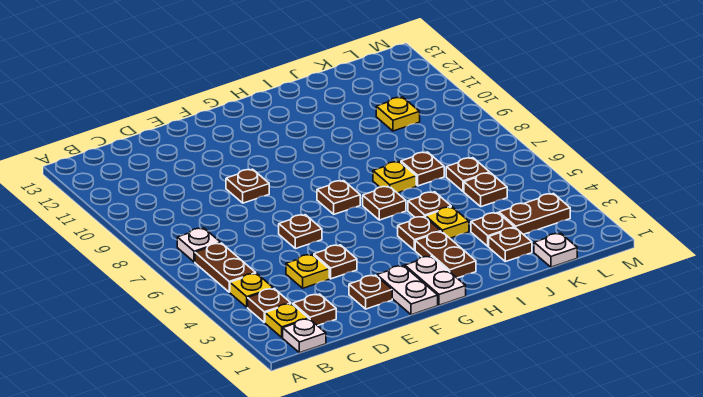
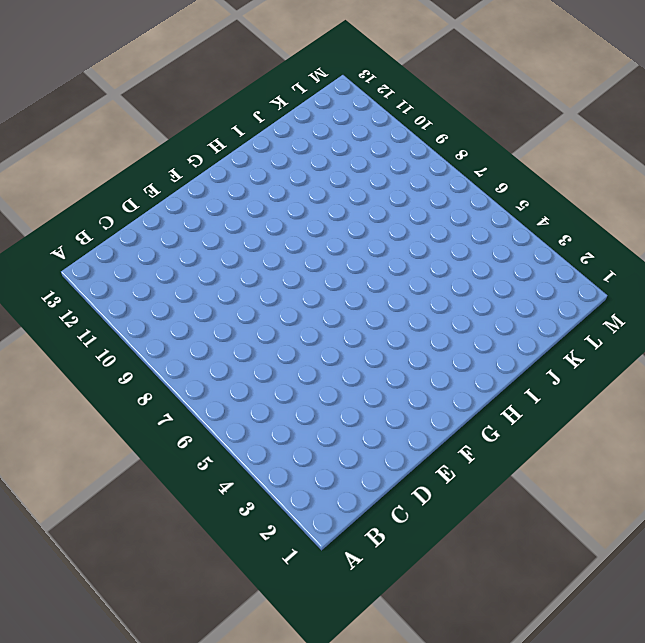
none -> white 1x1 plate [283,319,326,353]
none -> yellow 1x1 plate [265,304,308,338]
none -> brown 1x1 plate [248,289,291,322]

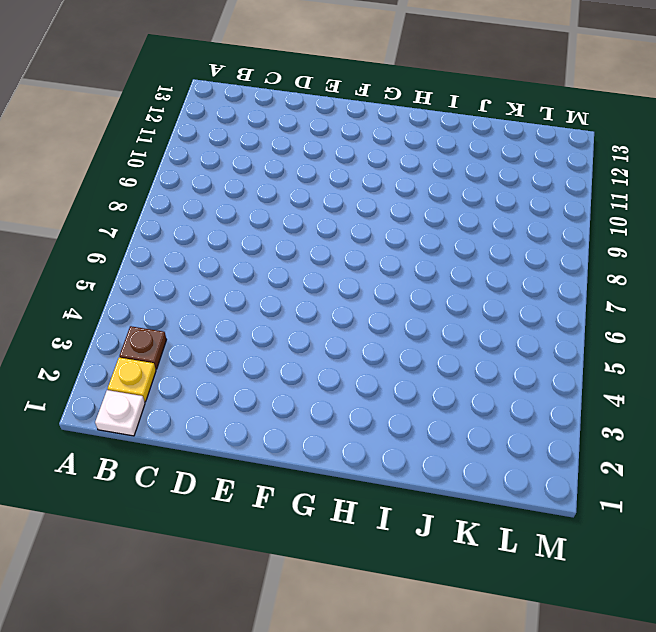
none -> yellow 1x1 plate [230,273,273,307]
none -> brown 1x2 plate [195,243,256,292]
none -> white 1x1 plate [177,228,221,262]

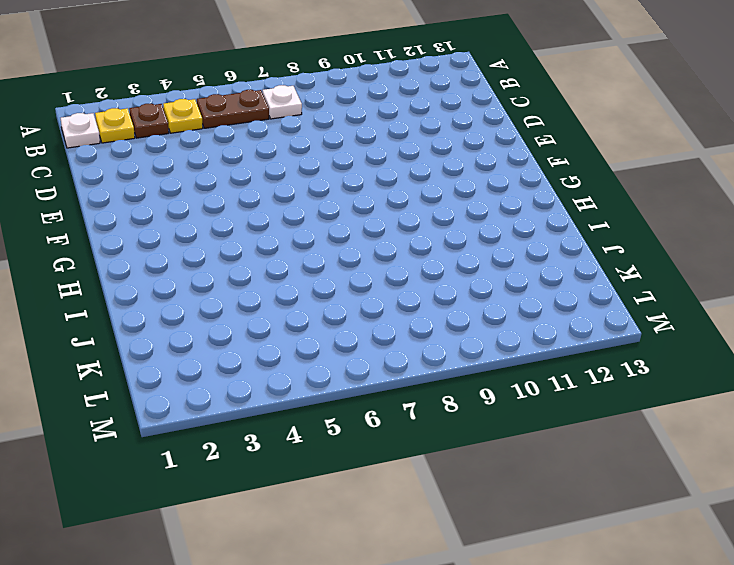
none -> brown 1x1 plate [293,294,336,326]
none -> yellow 1x1 plate [286,254,329,288]
none -> brown 1x1 plate [349,275,392,309]

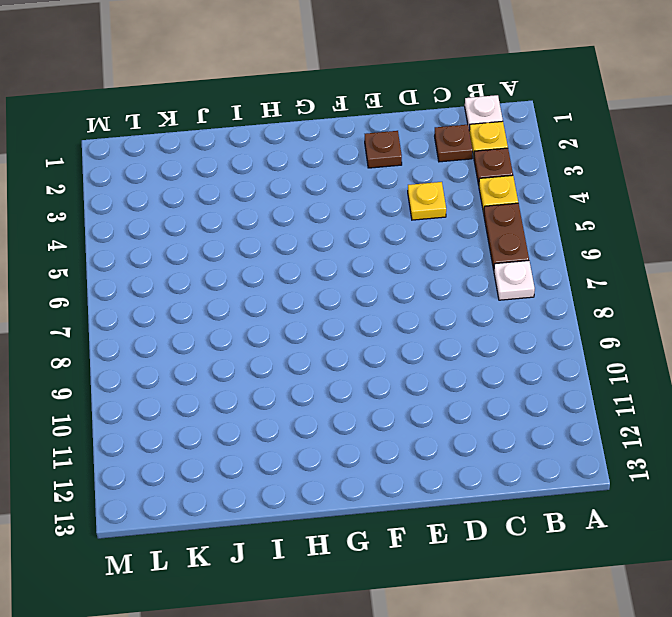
none -> brown 1x1 plate [314,245,357,279]
none -> brown 1x1 plate [279,215,322,249]
none -> brown 1x1 plate [226,169,269,203]

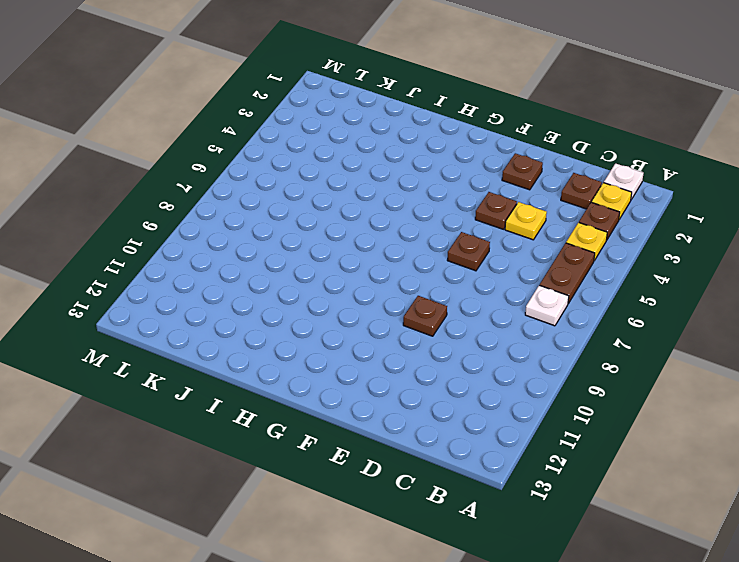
none -> white 1x2 plate [377,266,438,315]
none -> white 1x2 plate [405,256,466,305]
none -> brown 1x1 plate [317,181,360,214]

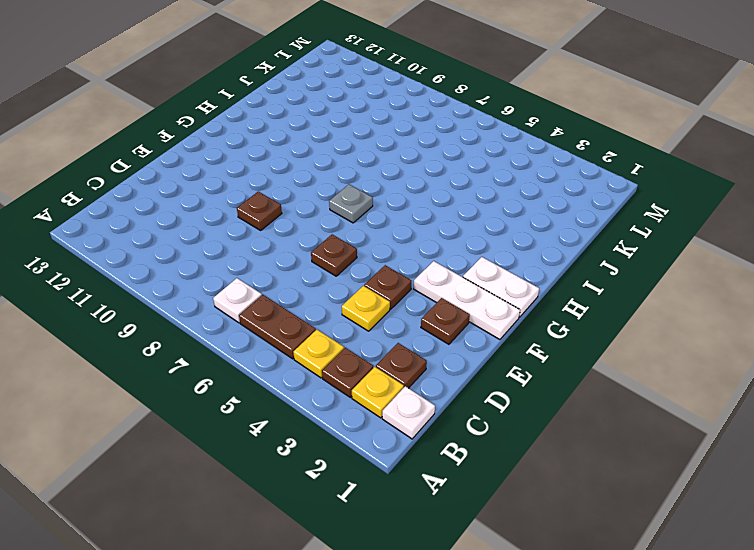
white 1x3 plate [414,261,520,340] -> white 1x2 plate [377,266,438,315]
grey 1x1 plate [329,184,373,223] -> brown 1x1 plate [317,181,360,214]
none -> brown 1x2 plate [415,232,476,278]
none -> brown 1x1 plate [398,216,441,250]
none -> brown 1x1 plate [363,186,406,220]

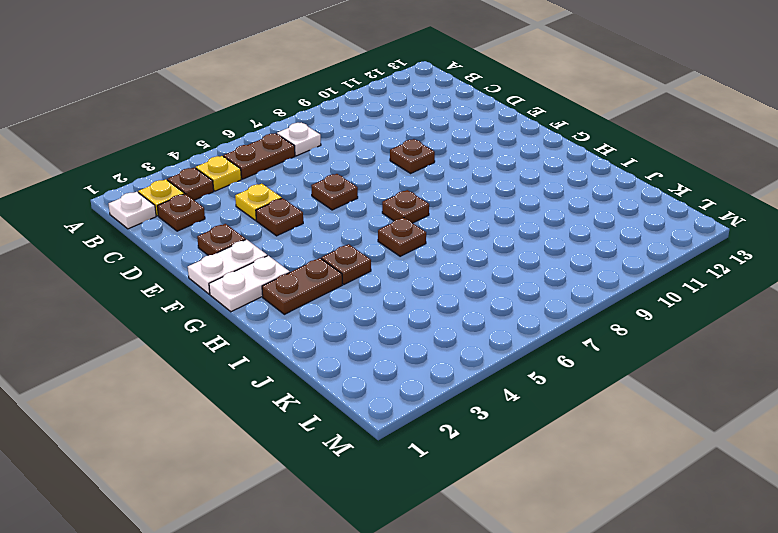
none -> yellow 1x1 plate [426,207,469,238]
none -> brown 1x1 plate [408,192,451,217]
none -> yellow 1x1 plate [373,162,416,193]

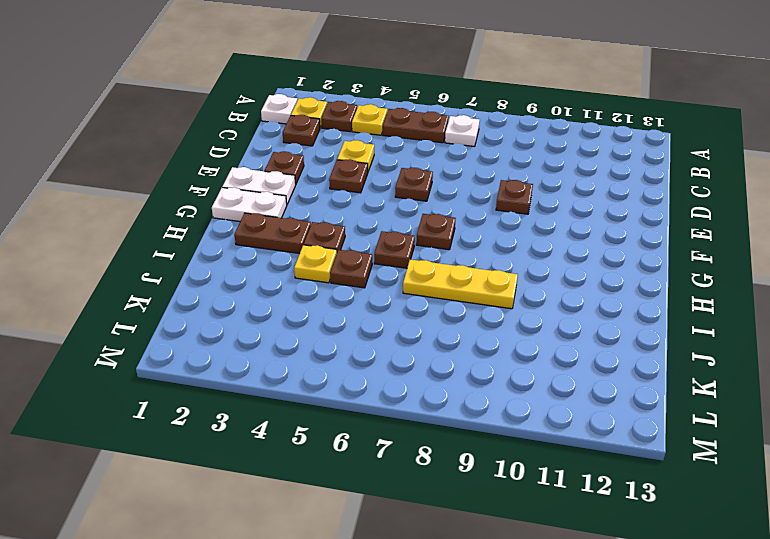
yellow 1x3 plate [403,259,518,309] -> yellow 1x1 plate [373,162,416,193]
none -> brown 1x1 plate [489,228,532,262]
none -> brown 1x1 plate [471,213,514,246]
none -> brown 1x1 plate [401,152,444,186]

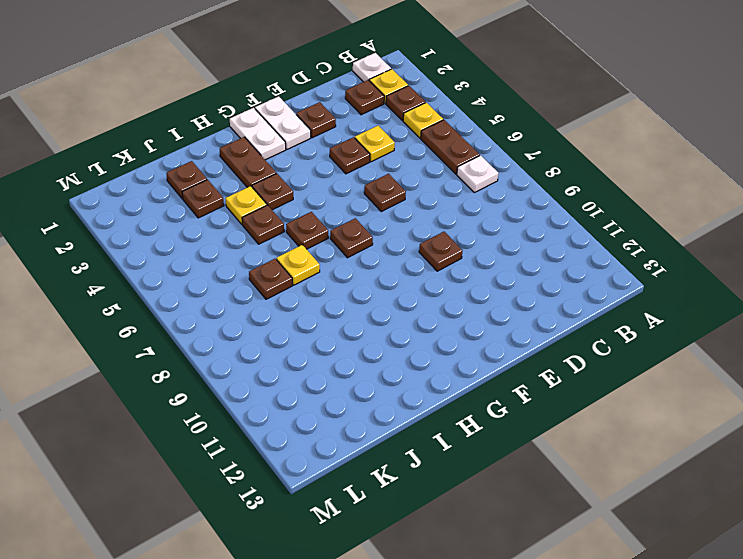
none -> white 1x1 plate [534,233,577,267]
none -> brown 1x2 plate [499,194,570,234]
none -> brown 1x1 plate [464,173,507,207]

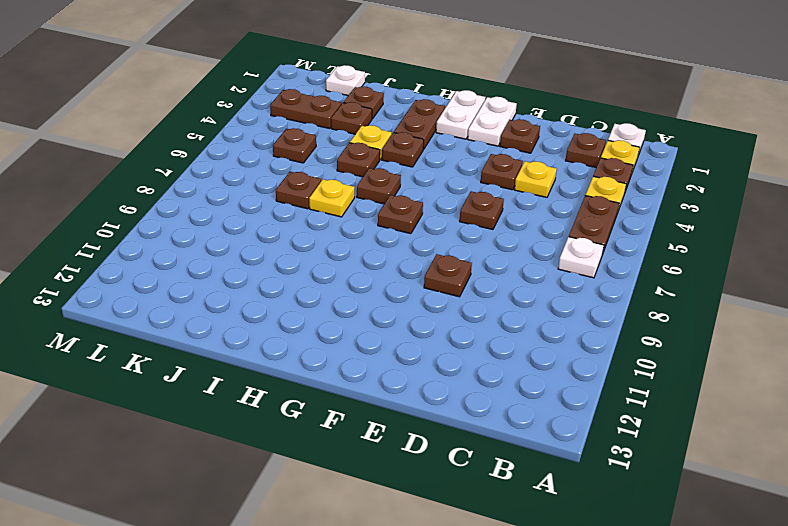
none -> brown 1x1 plate [446,158,490,192]
none -> yellow 1x1 plate [376,97,420,131]

